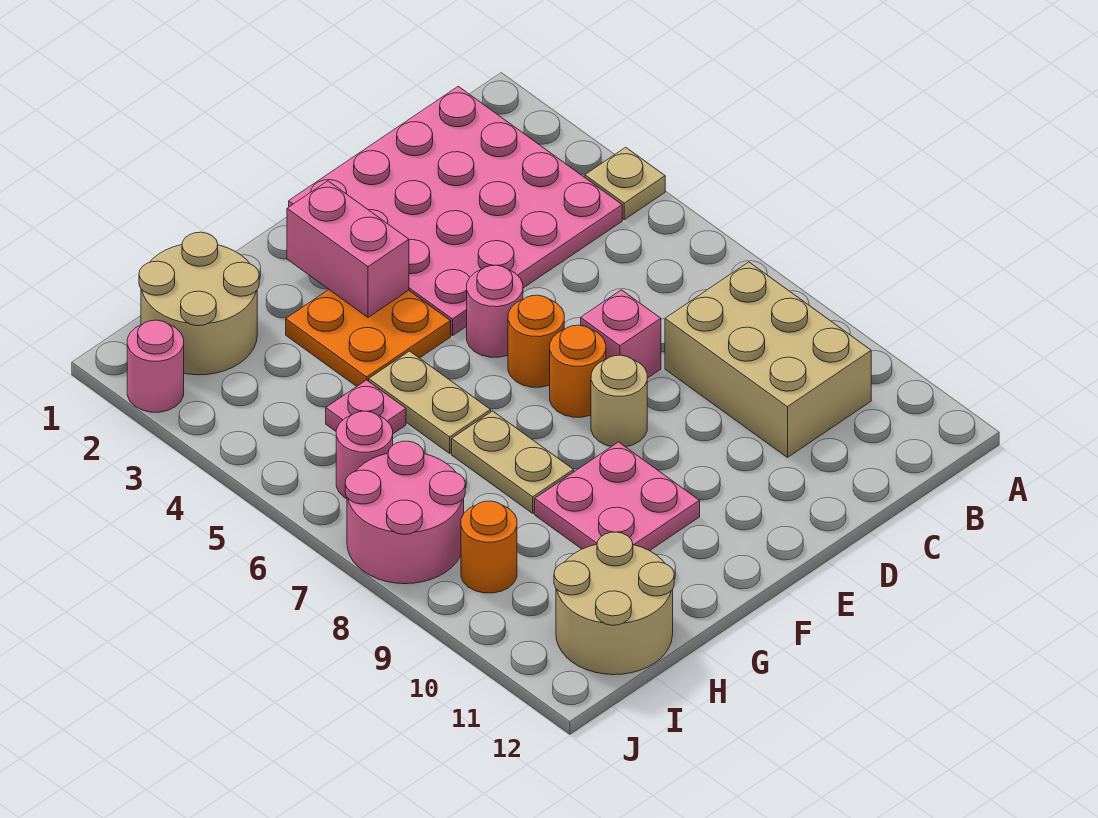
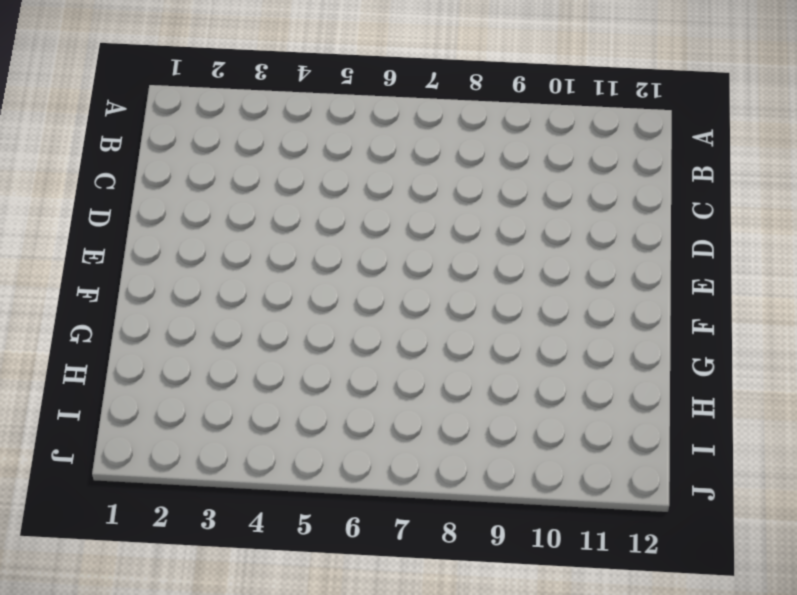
none -> tan 1x1 plate [585,147,665,220]
none -> pink 4x4 plate [289,86,622,335]
none -> tan 2x3 brick [665,262,871,457]

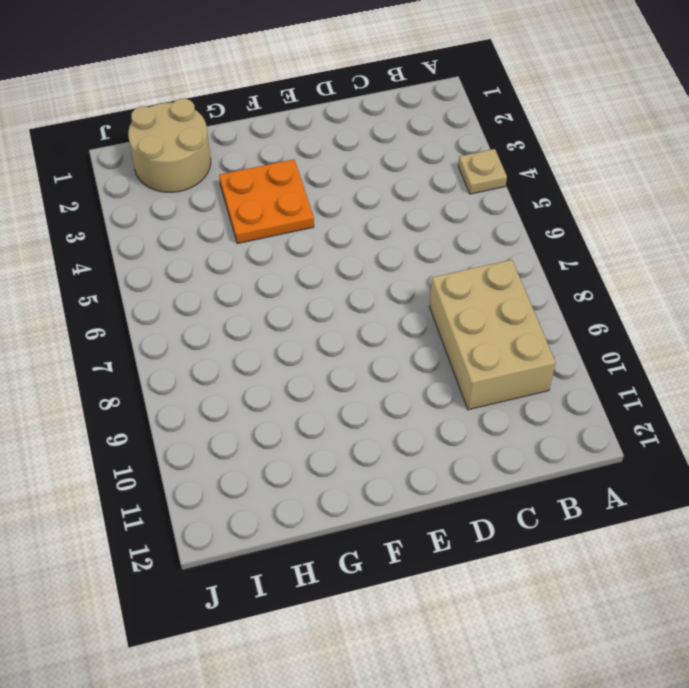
none -> pink 4x4 plate [289,86,622,335]
none -> pink 1x1 brick [581,290,661,378]
none -> pink 1x1 round brick [467,265,523,357]

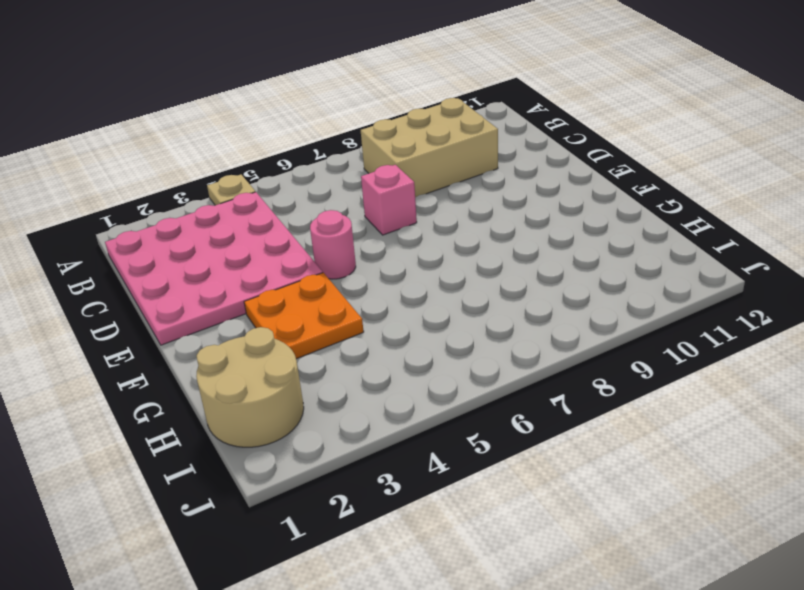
none -> orange 1x1 round brick [508,295,564,387]
none -> orange 1x1 round brick [550,325,606,417]
none -> tan 1x1 round brick [591,355,647,447]

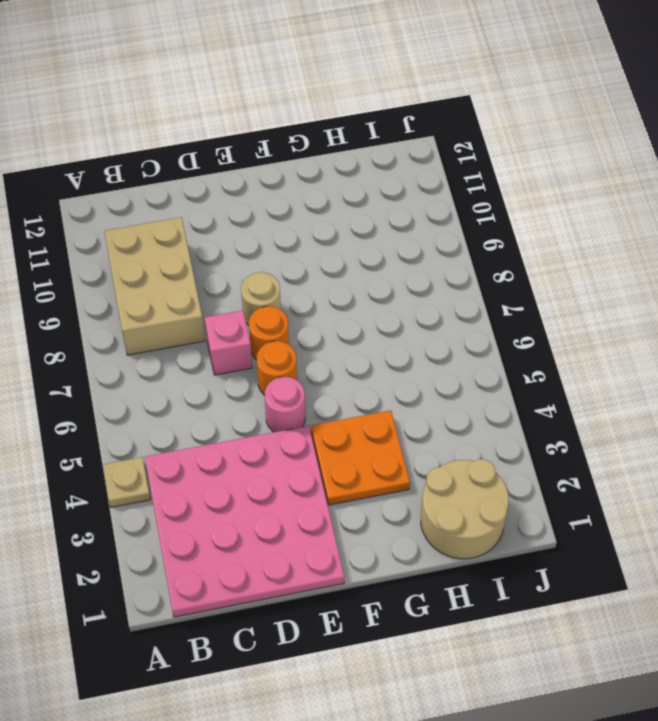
none -> pink 2x2 plate [535,442,700,551]
none -> tan 1x2 plate [369,351,491,453]
none -> tan 1x2 plate [452,411,574,513]

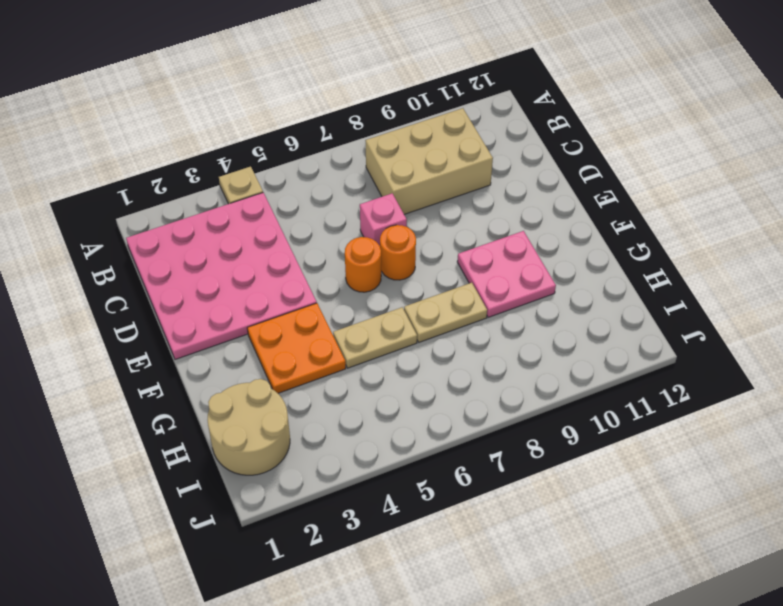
none -> pink 1x1 round brick [467,265,523,357]
none -> tan 1x1 round brick [591,355,647,447]
none -> pink 1x1 plate [326,380,406,434]

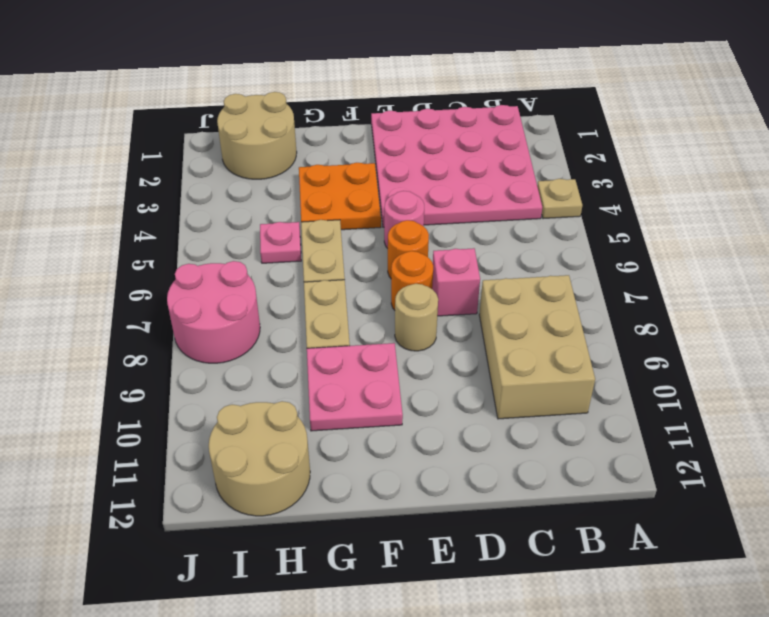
none -> pink 1x1 round brick [336,411,393,499]
none -> orange 1x1 round brick [461,501,517,593]
none -> pink 1x1 round brick [127,320,184,412]

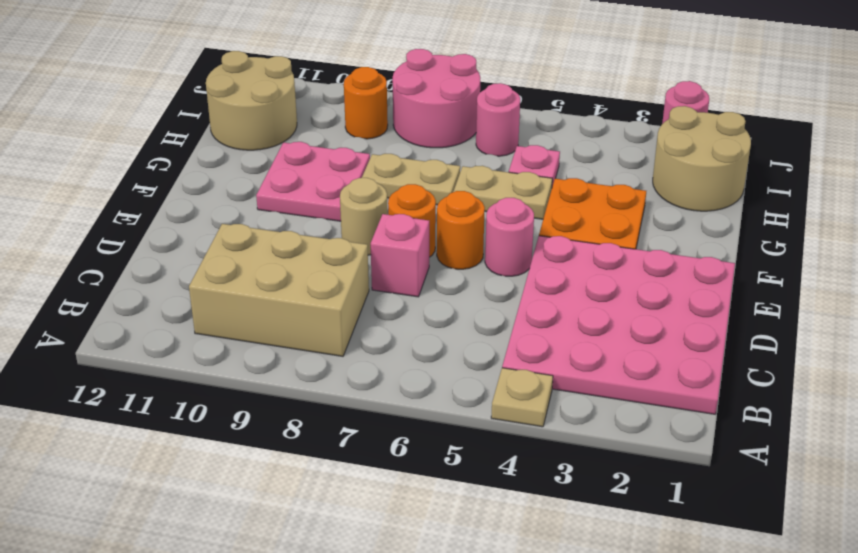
none -> pink 1x2 brick [287,181,409,317]

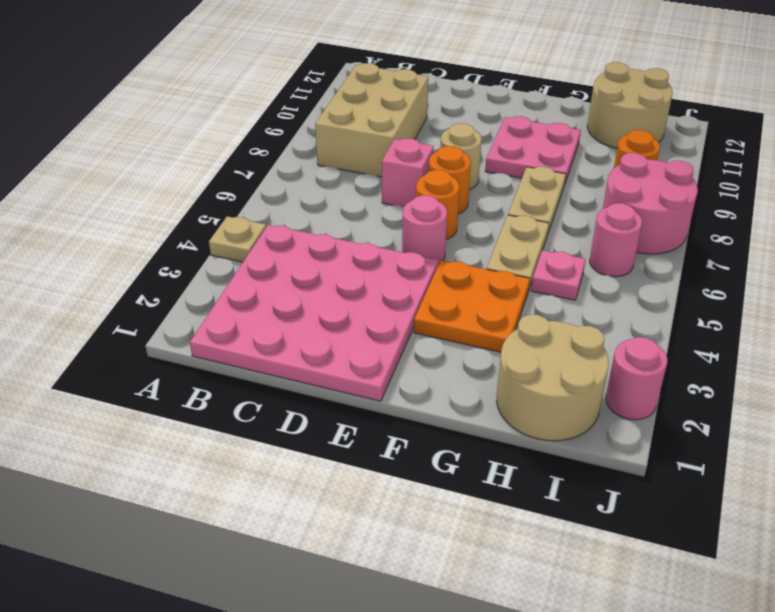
none -> pink 1x2 brick [287,181,409,317]

